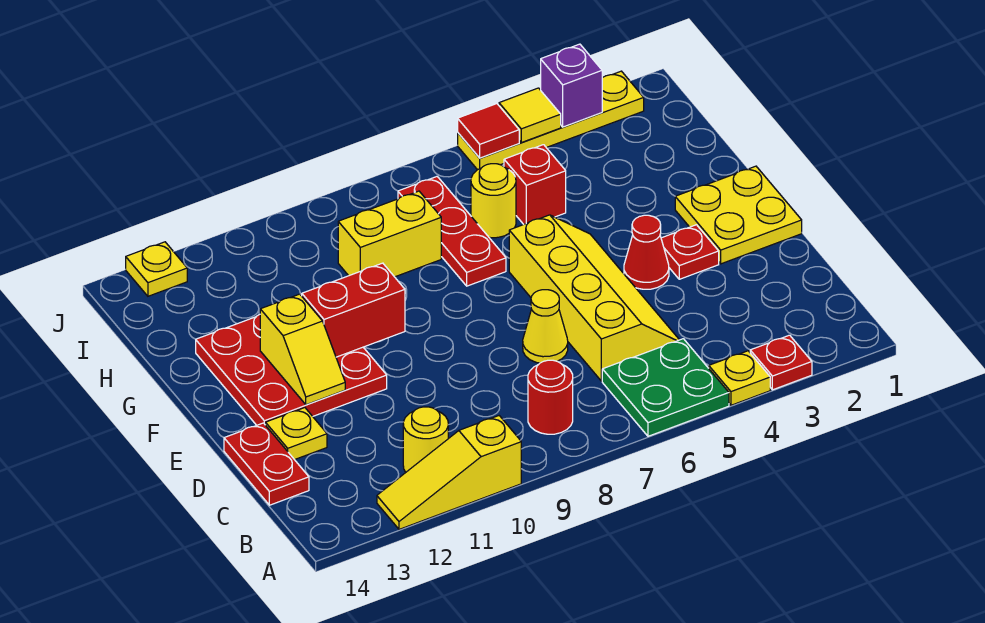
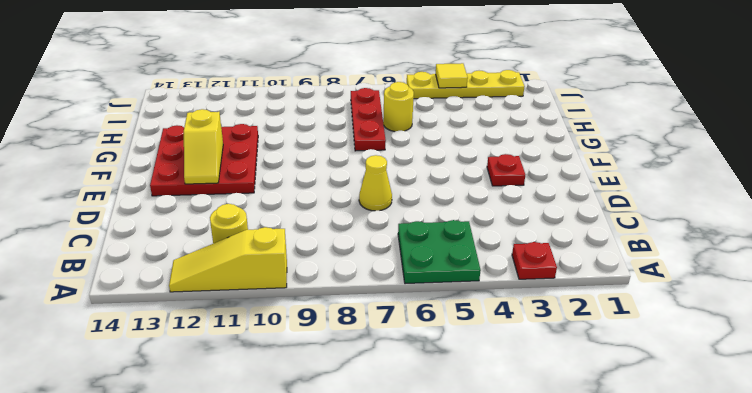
none -> yellow 1x1 plate [709,351,770,405]
none -> red 1x1 round brick [528,360,573,434]
none -> yellow 2x4 slope [509,215,679,381]

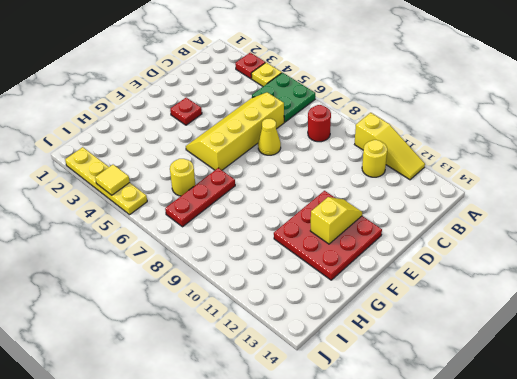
none -> red 1x2 plate [224,423,309,505]
none -> yellow 1x1 plate [265,408,327,460]
none -> yellow 2x2 plate [675,166,802,264]

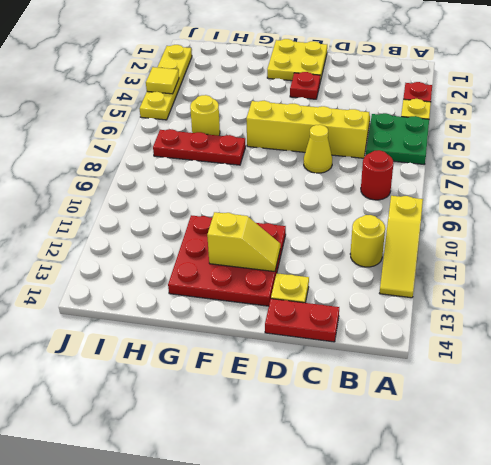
none -> red 1x1 cone [624,215,669,289]
none -> red 1x1 brick [504,145,566,224]
none -> yellow 1x2 brick [338,191,441,277]

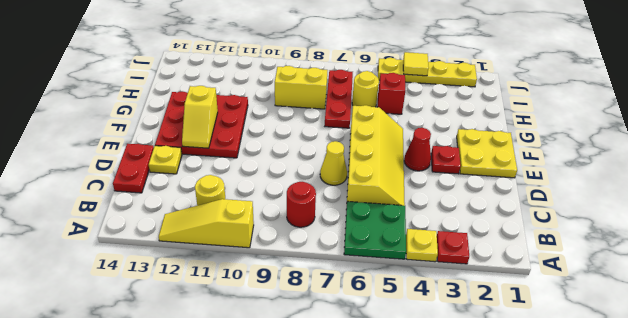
none -> yellow 1x1 plate [126,242,187,296]
none -> red 1x2 brick [302,263,405,357]
none -> purple 1x1 brick [541,44,602,127]

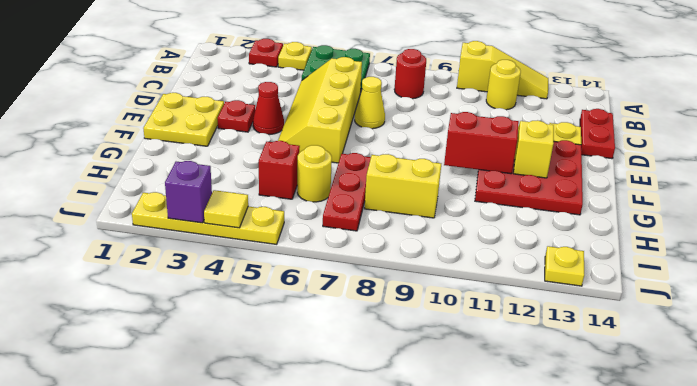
none -> red 1x1 tile [458,104,519,158]

